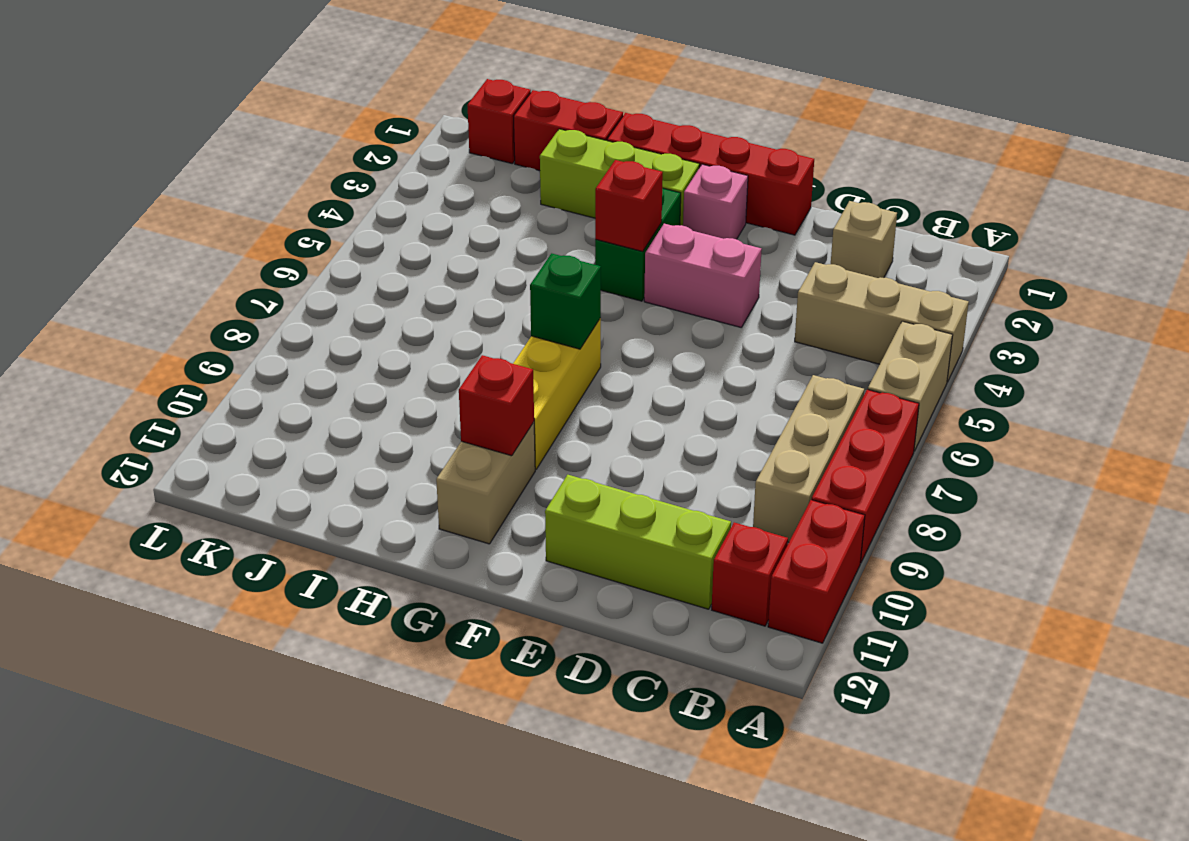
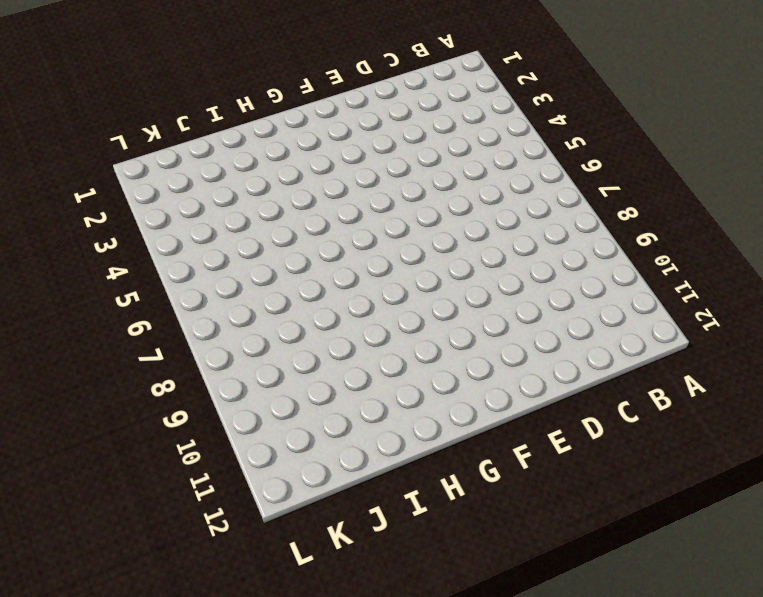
none -> tan 1x3 brick [795,262,969,382]
none -> tan 1x2 brick [868,321,953,451]
none -> red 1x3 brick [812,389,919,563]

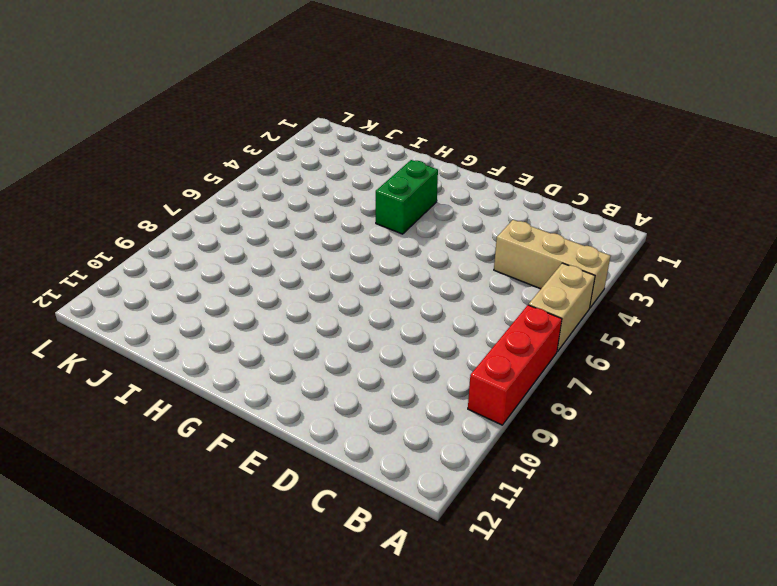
none -> red 1x2 brick [768,500,865,643]
none -> tan 1x3 brick [753,375,864,542]
none -> red 1x1 brick [712,522,788,626]

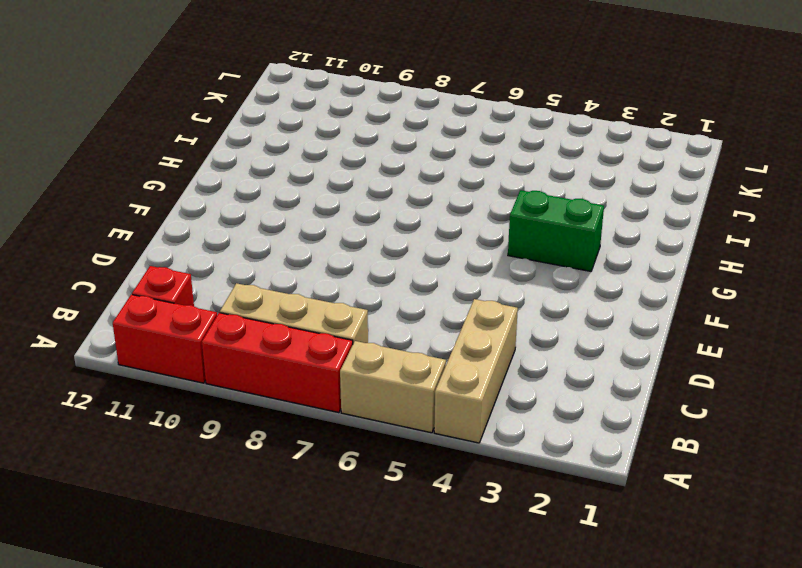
none -> tan 1x1 brick [831,201,897,278]
none -> lime 1x3 brick [545,475,731,609]
none -> red 1x4 brick [607,113,814,235]

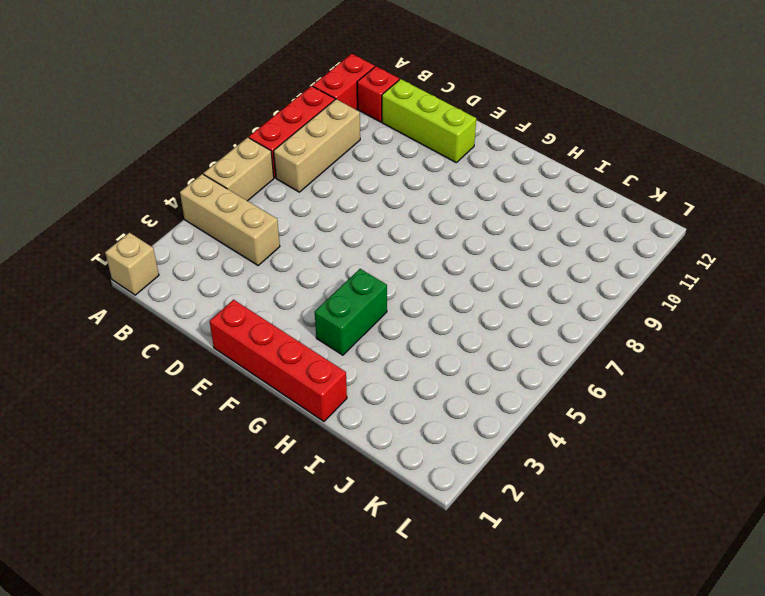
tan 1x1 brick [105,233,159,295] -> tan 1x1 brick moved to [831,201,897,278]
none -> pink 1x2 brick [644,224,762,327]
none -> pink 1x1 brick [683,164,748,239]
none -> lime 1x3 brick [540,129,699,226]

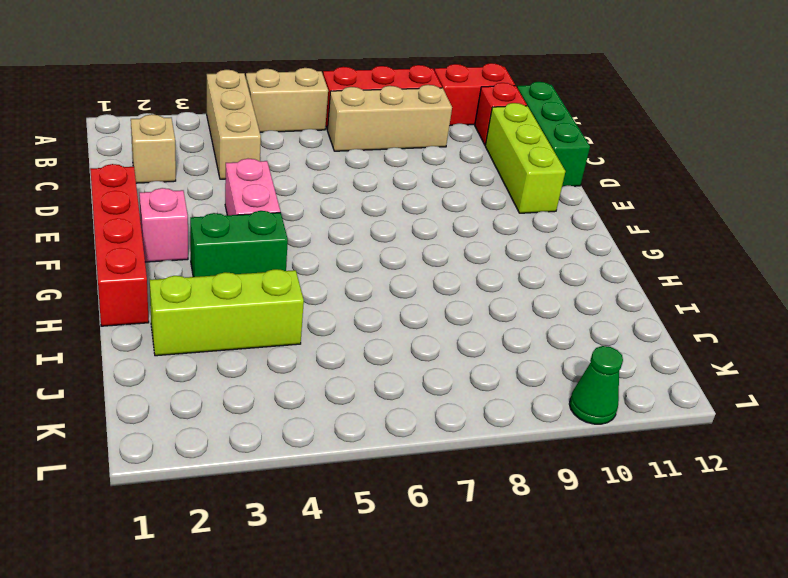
green 1x3 brick [517,82,590,187] -> none
lime 1x3 brick [150,269,304,356] -> lime 1x3 brick turned to [540,129,699,226]
green 1x1 cone [569,346,623,424] -> none
none -> yellow 1x3 brick [513,318,601,469]
none -> tan 1x2 brick [436,422,535,544]
none -> red 1x2 brick [514,90,623,171]

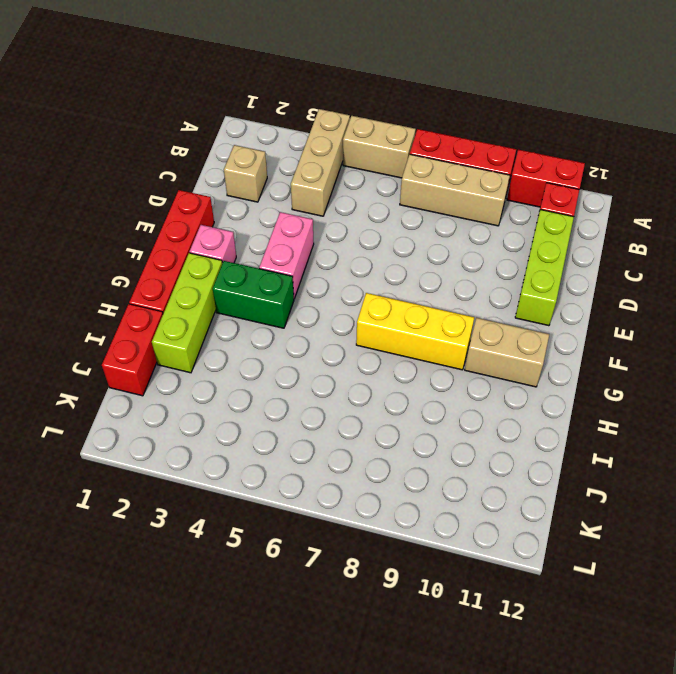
none -> red 1x1 brick [467,79,531,164]
none -> red 1x1 brick [595,160,663,251]
none -> green 1x1 brick [530,253,601,349]

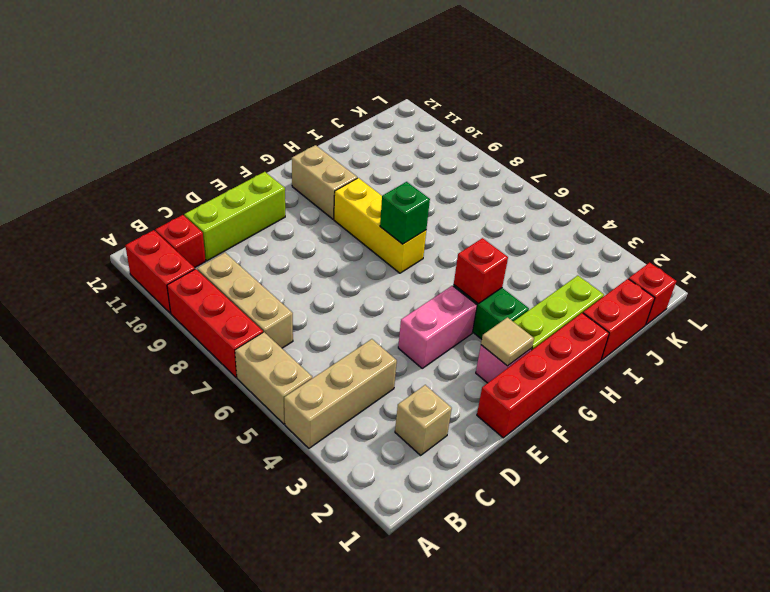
tan 1x1 tile [481,317,534,366] -> none
none -> red 1x1 brick [459,355,534,456]

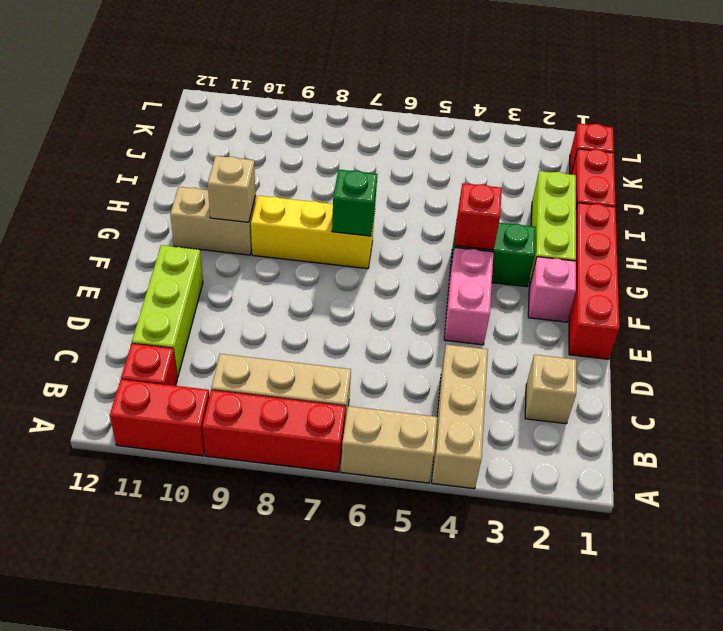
tan 1x1 brick [208,156,256,222] -> red 1x1 brick [459,355,534,456]

